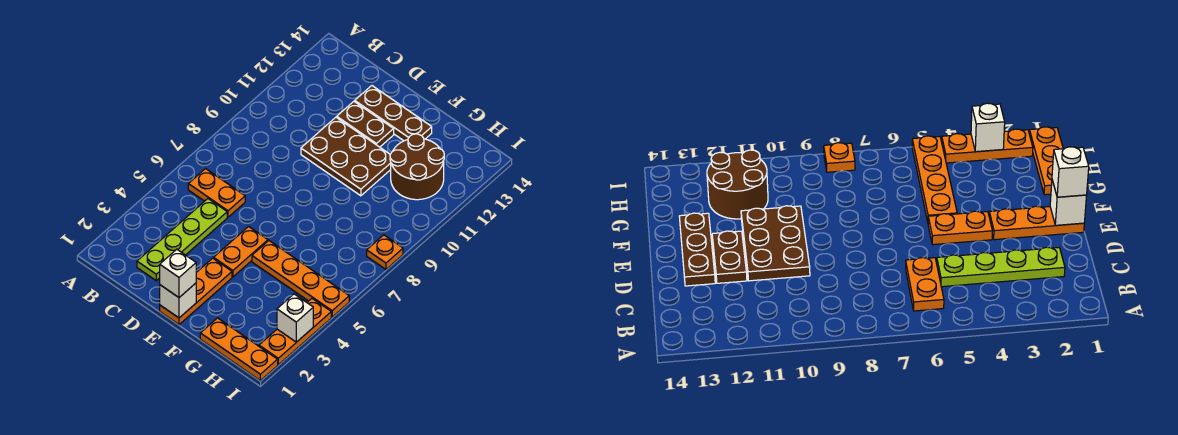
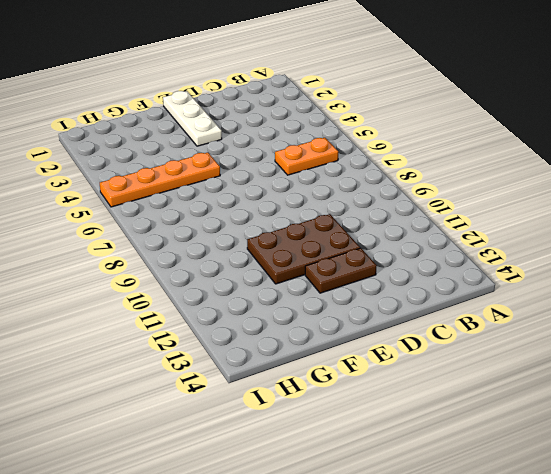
white 1x3 plate [163,91,222,146] -> orange 1x3 plate [160,258,232,324]
none -> lime 1x4 plate [137,199,227,281]
none -> brown 1x3 plate [355,86,432,141]
none -> orange 1x2 plate [214,226,268,277]

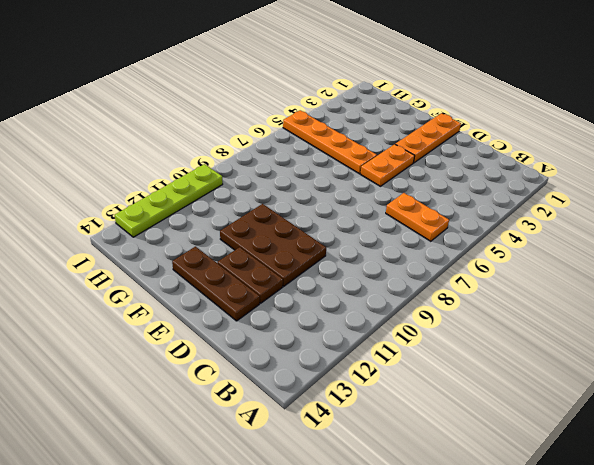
lime 1x4 plate [115,164,223,237] -> lime 1x4 plate moved to [137,199,227,281]
none -> orange 1x3 plate [200,318,278,381]
none -> brown 2x2 round brick [390,134,444,200]
none -> orange 1x3 plate [259,299,331,365]

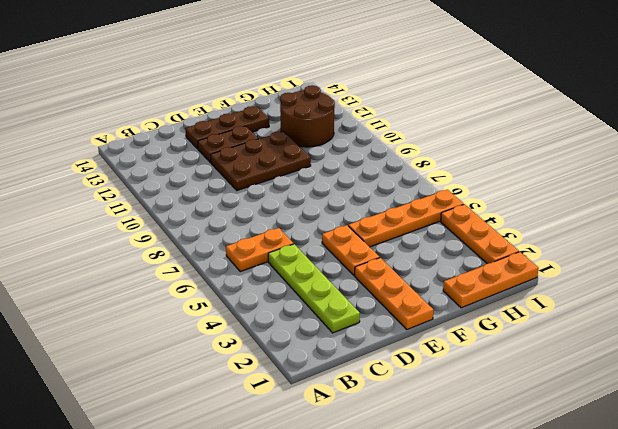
none -> orange 1x1 plate [367,235,403,269]
none -> white 1x1 brick [160,283,196,318]
none -> white 1x1 brick [277,294,313,342]

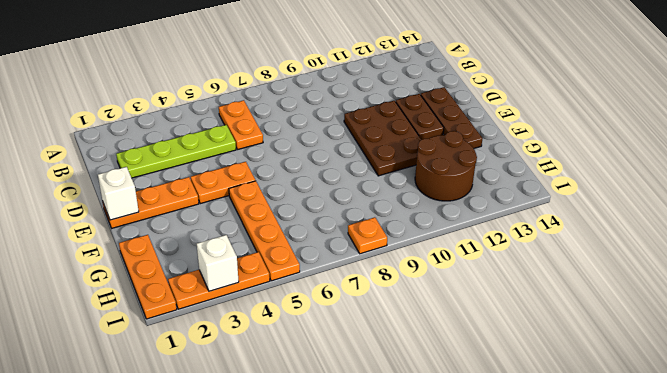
none -> white 1x1 brick [160,249,196,297]

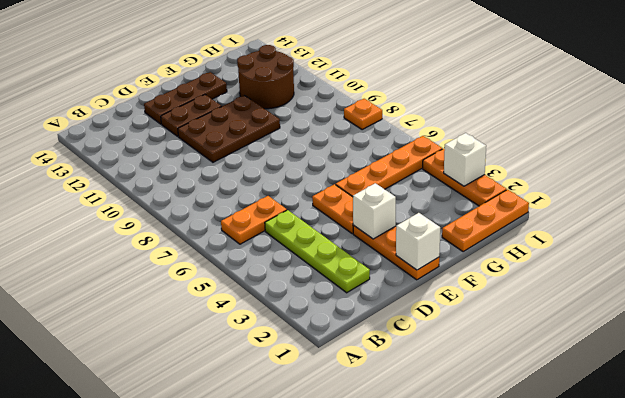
white 1x1 brick [353,183,396,239] -> white 1x1 brick moved to [160,249,196,297]

